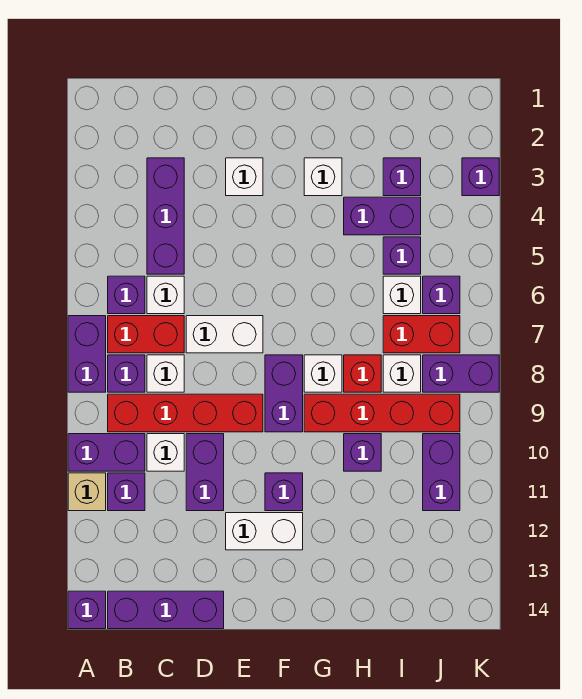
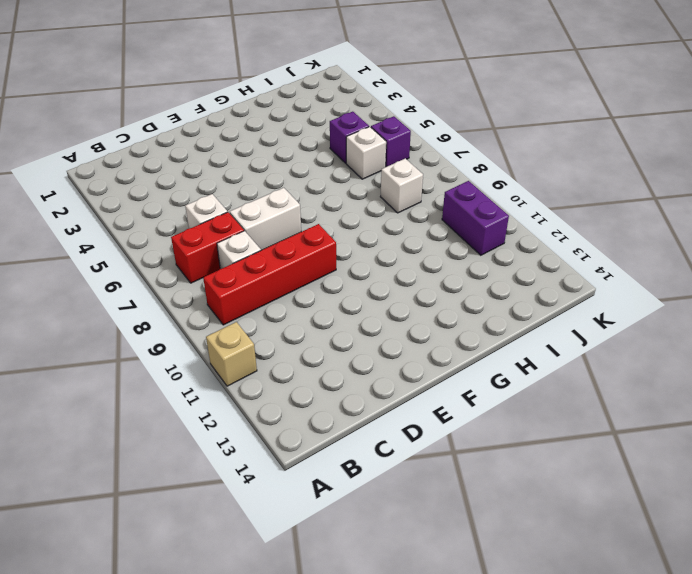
none -> purple 1x2 brick [68,316,106,392]
none -> purple 1x2 brick [68,434,145,471]
none -> purple 1x1 brick [68,591,106,629]
none -> purple 1x1 brick [108,276,145,314]

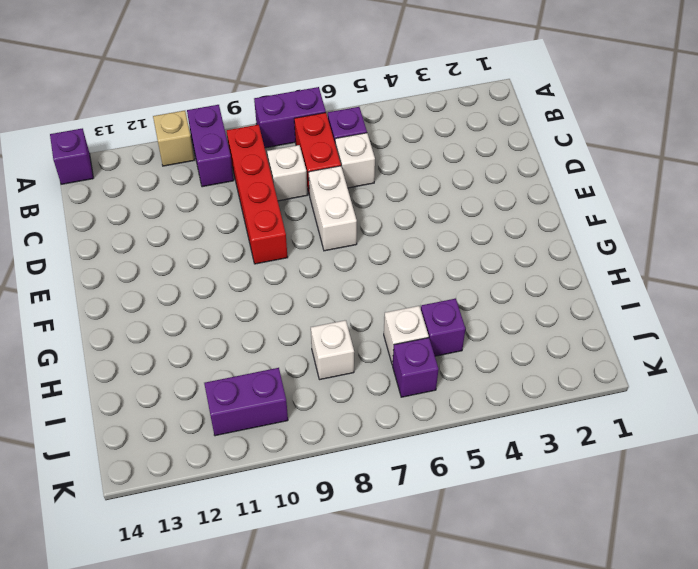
none -> purple 1x1 brick [108,355,145,392]
none -> purple 1x1 brick [108,473,145,511]
none -> purple 1x3 brick [108,591,224,629]
none -> purple 1x3 brick [147,158,184,274]

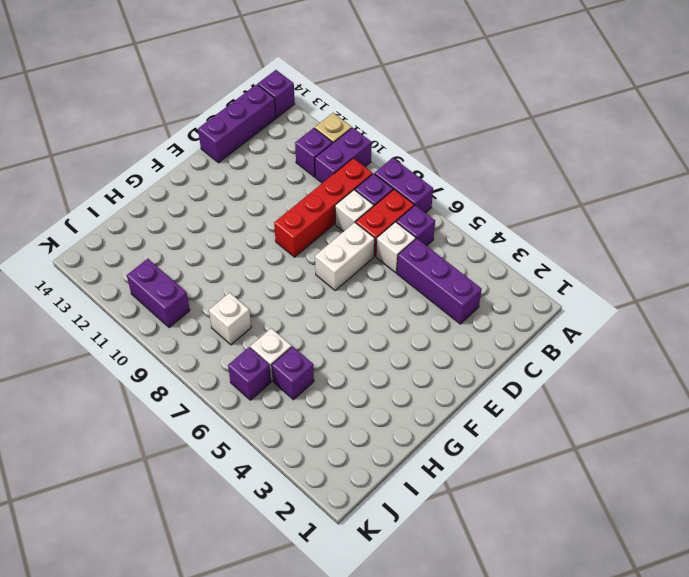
none -> white 1x1 brick [147,434,184,471]
none -> purple 1x2 brick [186,434,224,511]
none -> white 1x1 brick [226,158,263,196]
none -> white 1x2 brick [226,513,303,550]

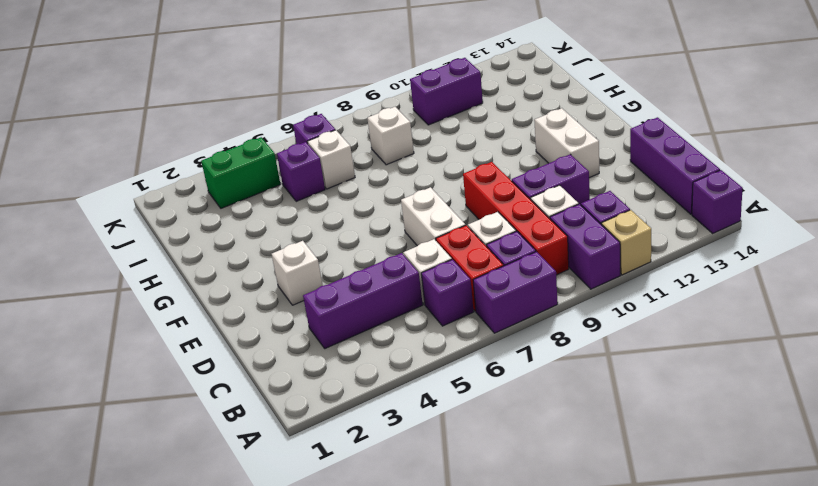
green 1x2 brick [201,137,280,208] -> none
none -> purple 1x2 brick [265,355,303,432]
none -> purple 1x1 brick [265,473,303,511]
none -> white 1x1 brick [304,158,342,196]
none -> white 1x1 brick [304,355,342,392]

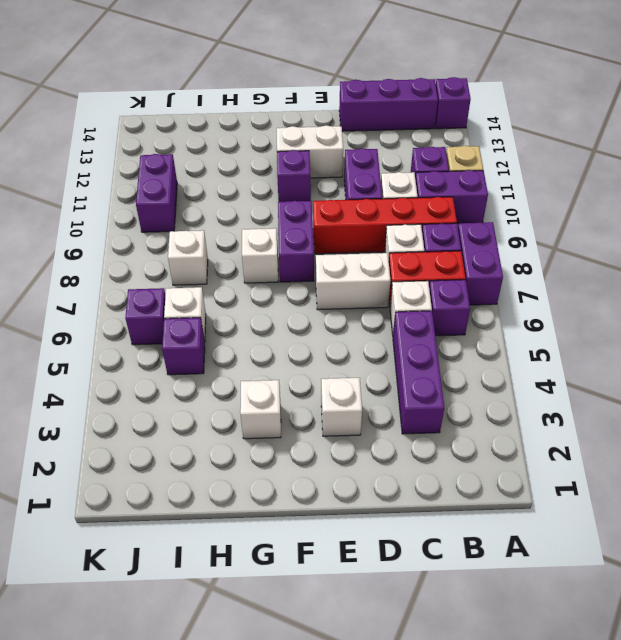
none -> red 1x4 brick [304,394,460,432]
none -> purple 1x2 brick [344,197,421,235]
none -> red 1x1 brick [344,355,381,392]
none -> purple 1x1 brick [344,434,381,471]

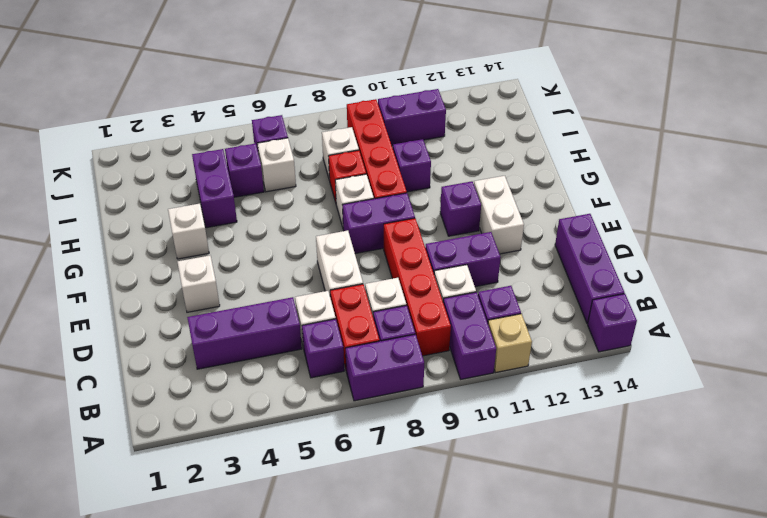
none -> purple 1x1 brick [383,158,421,196]
none -> red 1x2 brick [383,316,460,353]
none -> purple 1x2 brick [423,355,499,392]
none -> purple 1x1 brick [462,158,499,196]

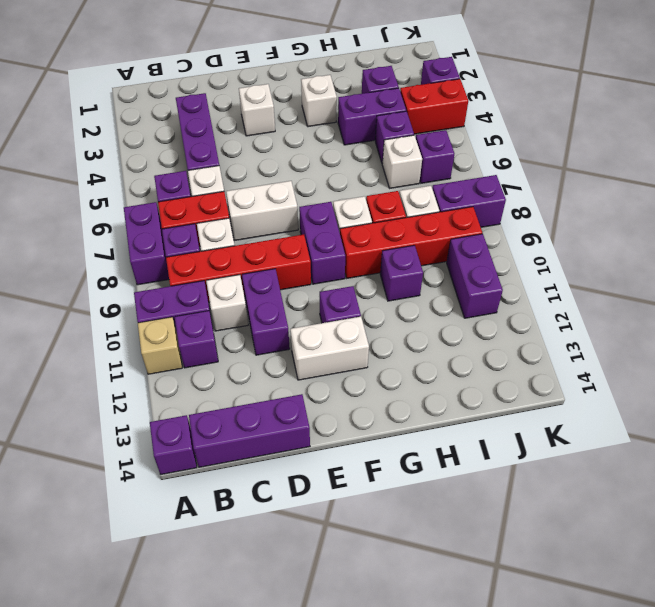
red 1x2 brick [400,79,468,134] -> red 1x2 brick moved to [383,316,460,353]

